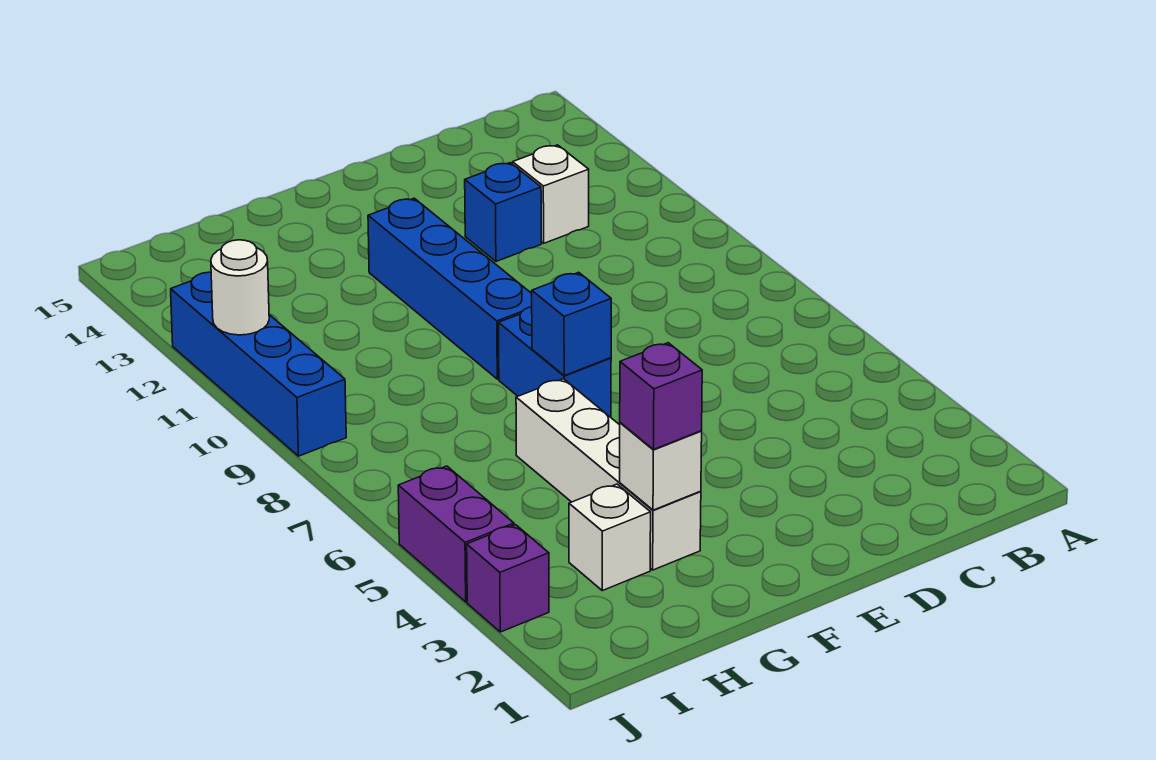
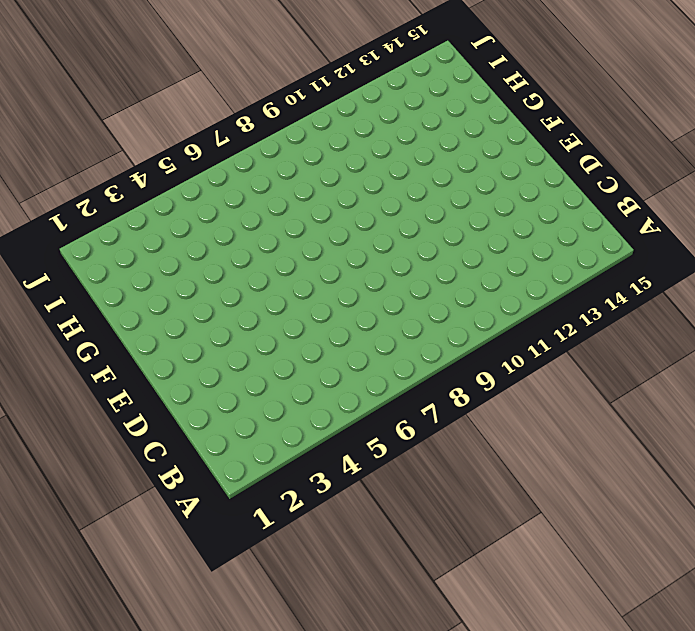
none -> white 1x1 brick [513,145,589,243]
none -> blue 1x1 brick [465,163,541,261]
none -> blue 1x2 brick [499,307,611,417]

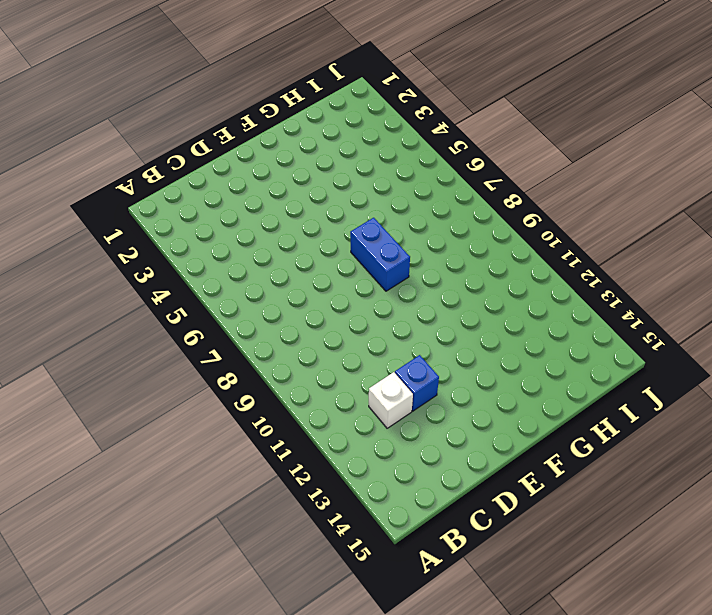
none -> blue 1x4 brick [368,198,532,379]
none -> white 1x4 brick [516,379,701,570]
none -> white 1x1 brick [569,484,651,591]

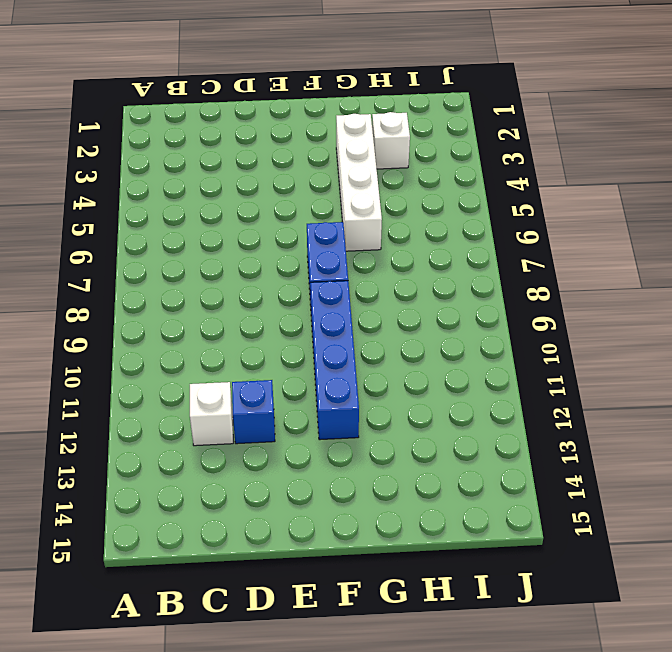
none -> purple 1x1 brick [467,525,549,632]
none -> purple 1x2 brick [398,466,514,602]
none -> blue 1x4 brick [171,272,346,456]

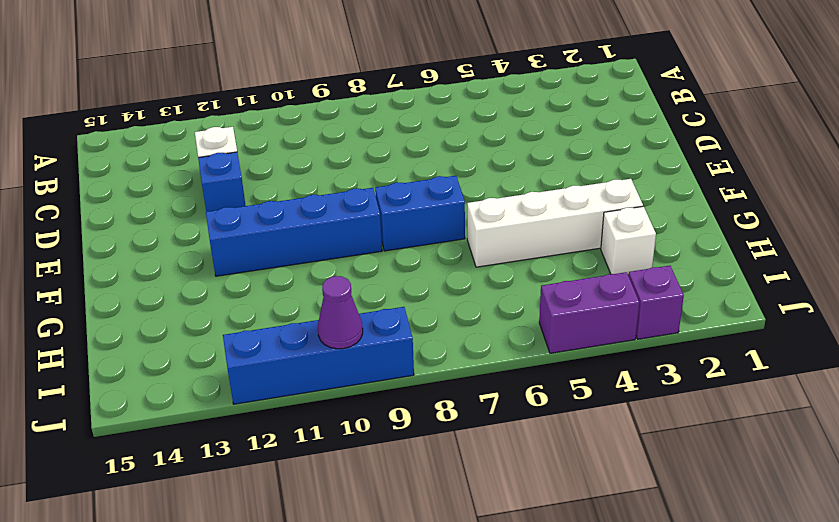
purple 1x1 cone [318,276,363,349] -> none
none -> blue 1x1 brick [532,272,611,376]
none -> white 1x1 brick [619,423,702,510]
none -> white 1x1 round brick [211,240,269,335]

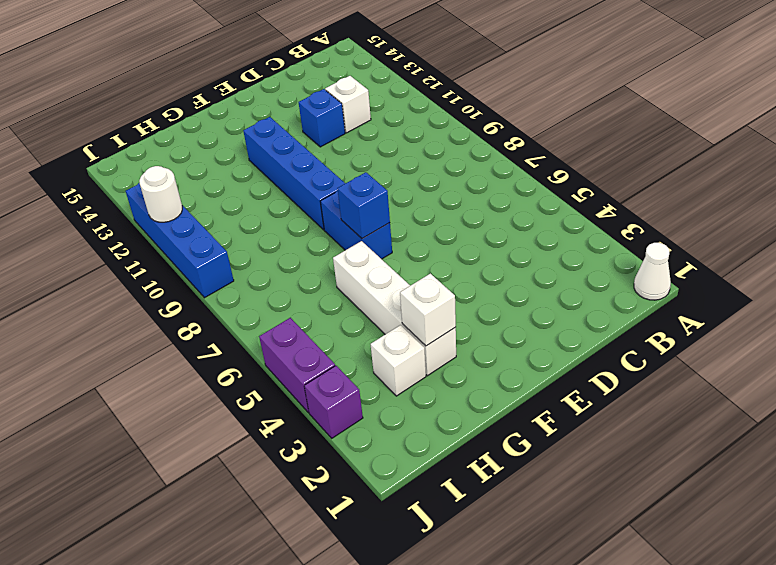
white 1x1 cone [634,243,671,300] -> none
none -> purple 1x1 brick [620,343,702,450]

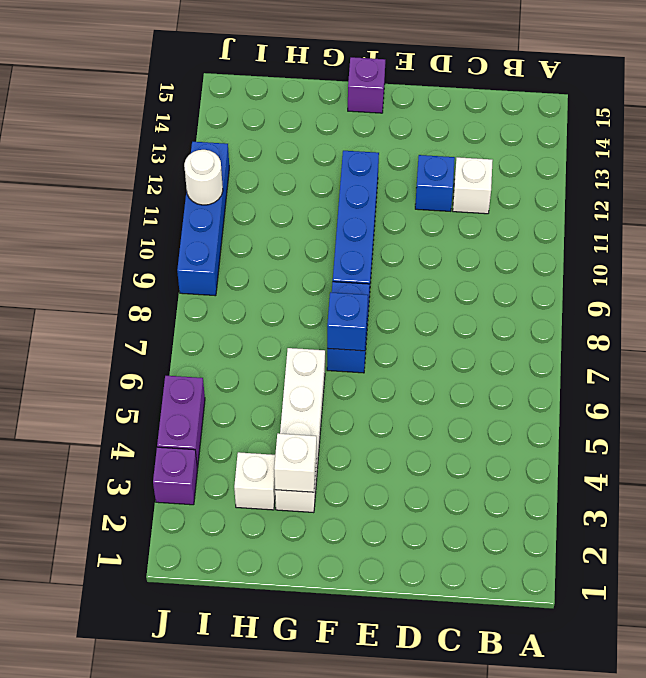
purple 1x1 brick [348,57,385,113] -> purple 1x1 brick moved to [620,343,702,450]

